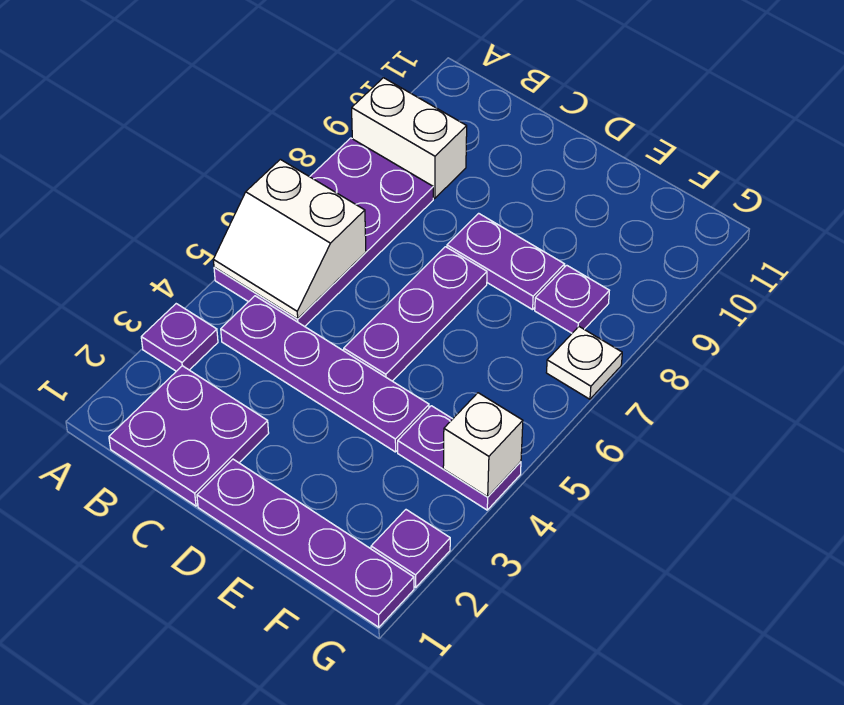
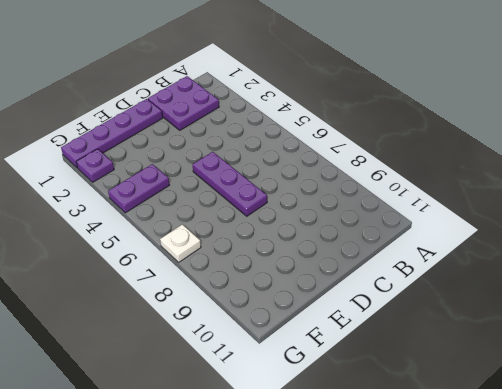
none -> purple 1x1 plate [141,304,218,371]
none -> purple 2x4 plate [214,138,433,327]
none -> white 1x2 brick [352,78,467,198]

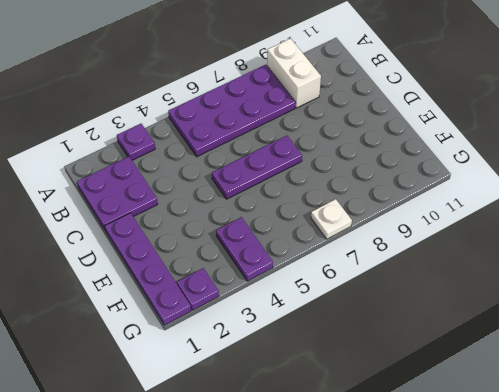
none -> purple 1x4 plate [221,296,429,452]
none -> purple 1x2 plate [447,213,565,310]
none -> purple 1x1 plate [535,265,609,333]

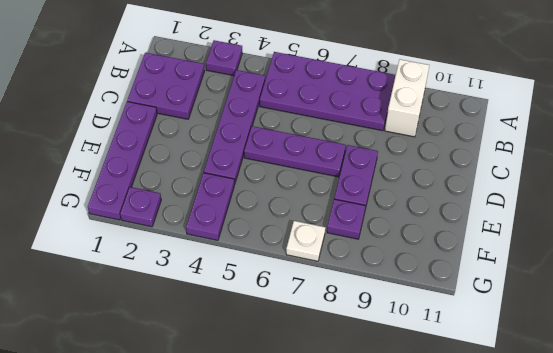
none -> white 2x2 slope [213,159,366,319]
none -> white 1x1 brick [443,393,523,497]

